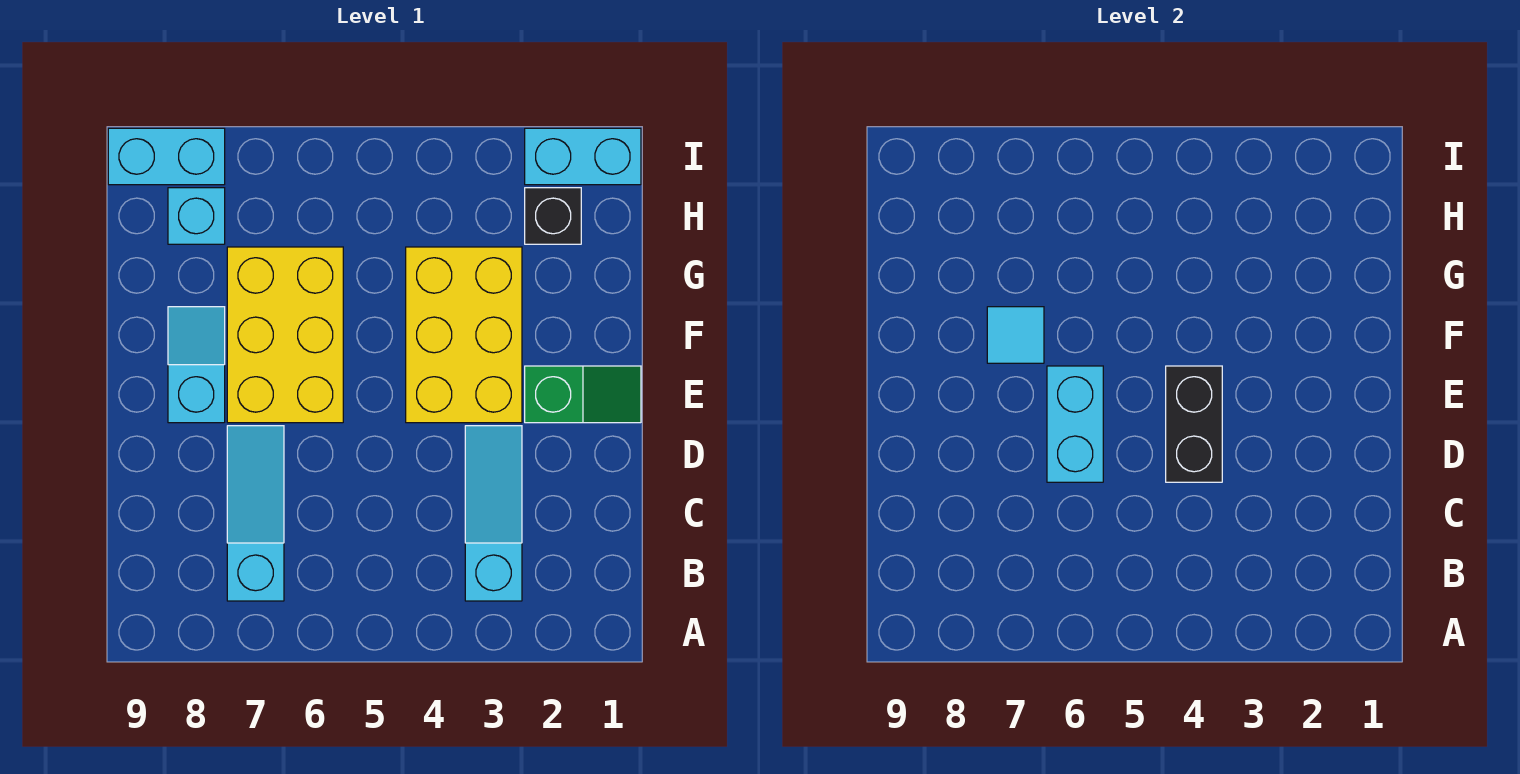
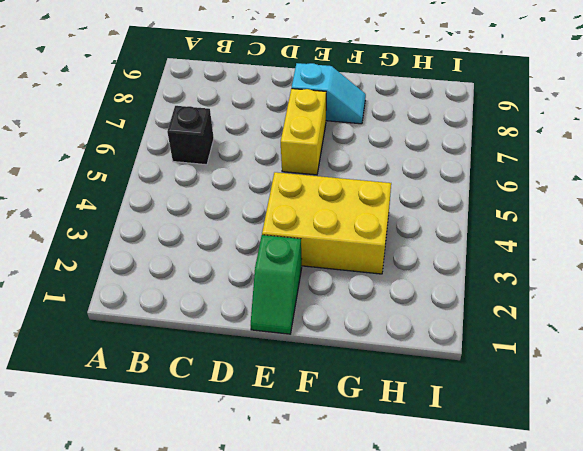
black 1x1 brick [167,106,214,165] -> black 1x1 brick moved to [525,188,581,244]
yellow 1x2 brick [281,89,326,175] -> yellow 2x3 brick [227,247,343,423]
none -> cyan 1x3 slope [465,426,522,601]
none -> cyan 1x3 slope [227,426,284,601]
none -> cyan 1x1 brick [168,188,225,244]

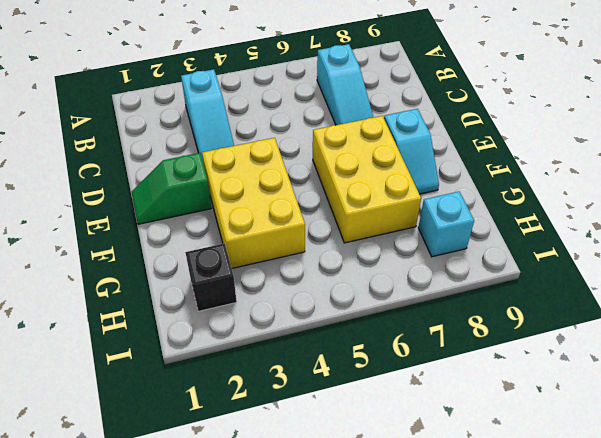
none -> cyan 1x2 brick [525,128,641,185]
none -> cyan 1x2 brick [108,128,225,185]
none -> black 1x2 brick [1166,366,1222,482]

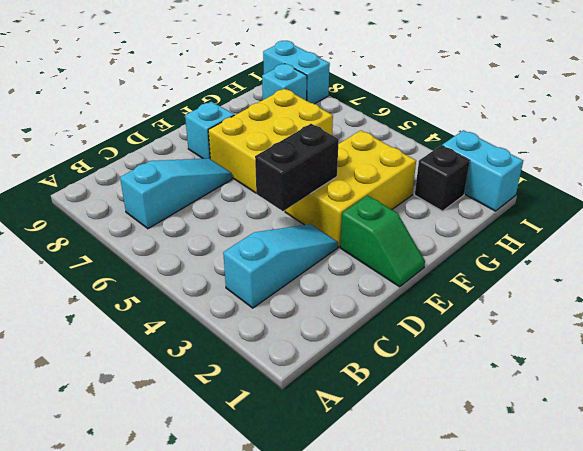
none -> cyan 1x2 brick [1047,366,1103,482]
none -> cyan 1x1 tile [987,307,1044,363]

